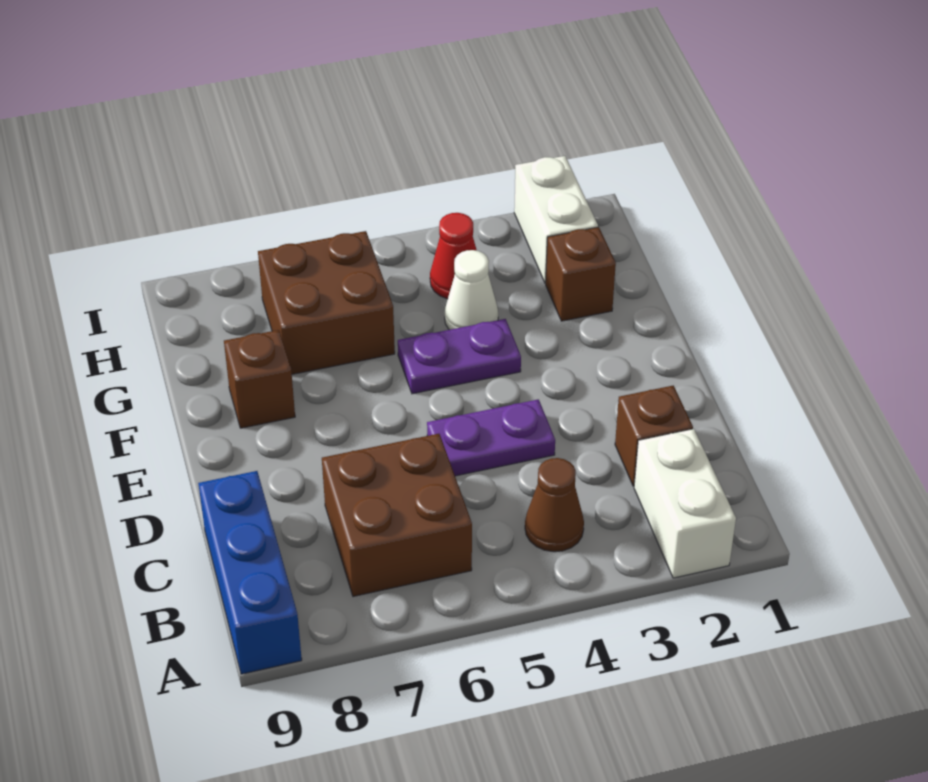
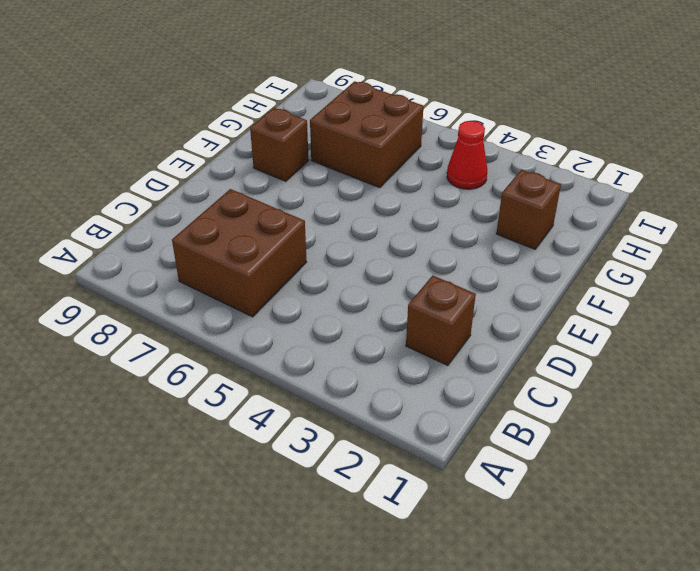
none -> white 1x2 brick [634,429,736,578]
none -> blue 1x3 brick [198,471,302,674]
none -> brown 1x1 cone [525,458,584,552]

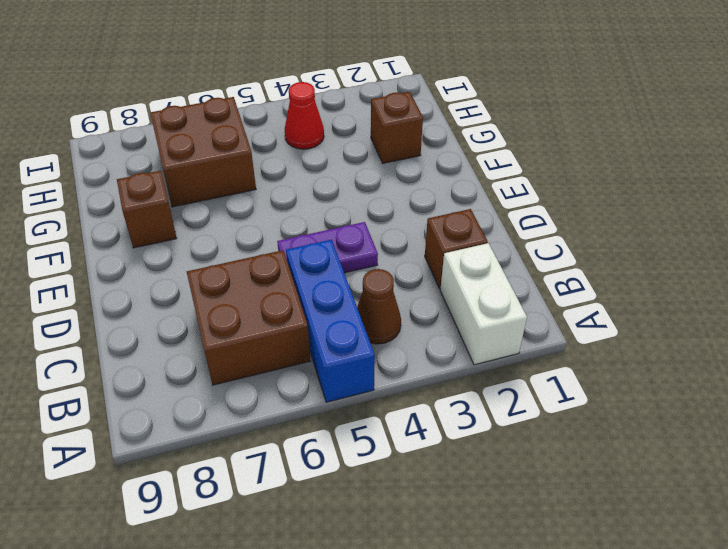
blue 1x3 brick [286,240,375,402] -> blue 1x3 brick moved to [198,471,302,674]
none -> purple 1x2 plate [398,319,521,394]
none -> white 1x1 cone [445,250,498,330]
none -> white 1x2 brick [514,156,598,283]

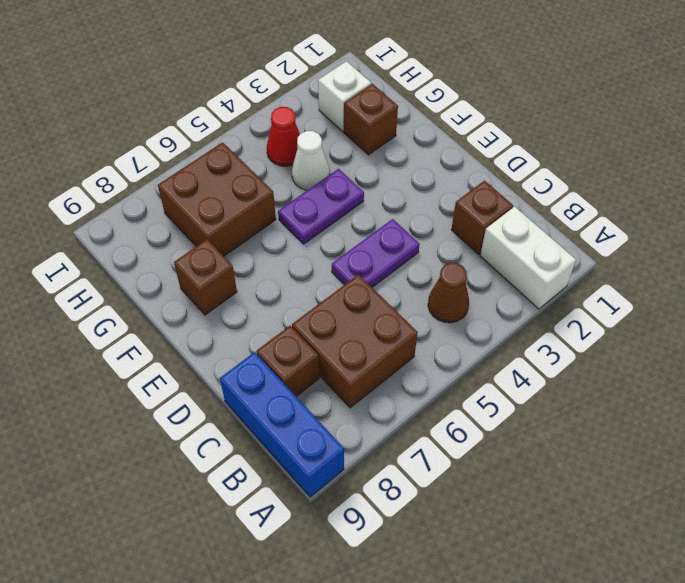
brown 1x1 brick [256,326,319,396] -> none
white 1x1 brick [318,61,371,132] -> white 1x2 brick [514,156,598,283]

